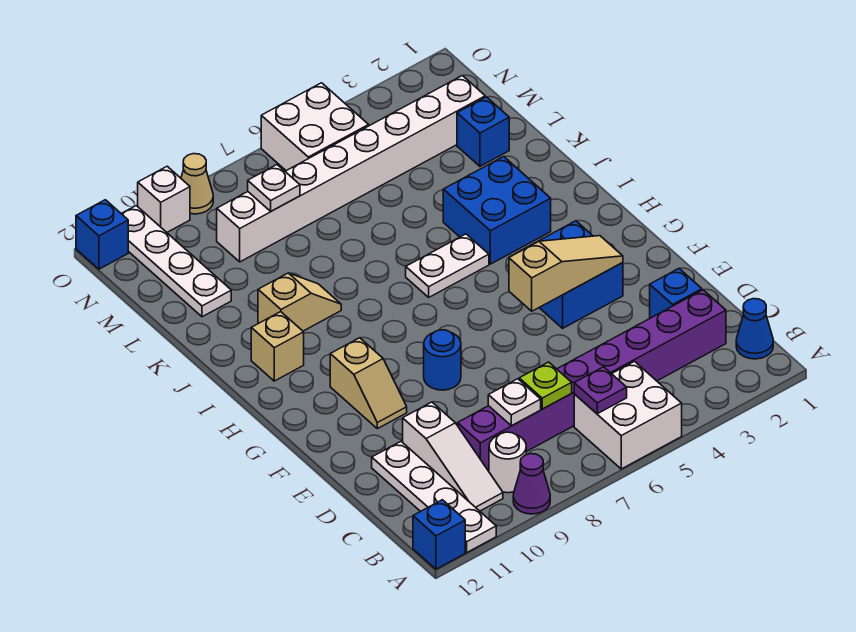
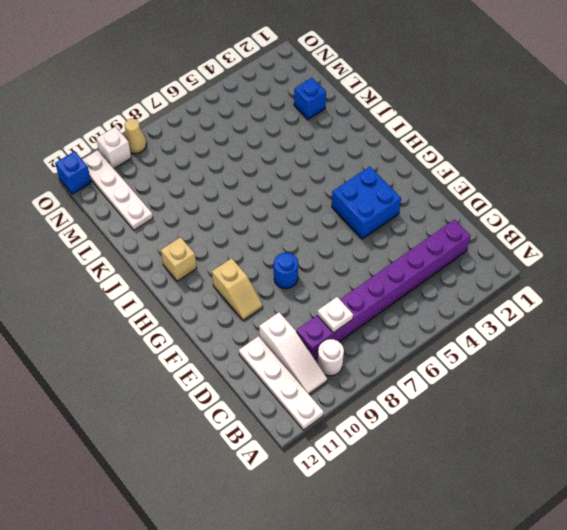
none -> white 2x2 brick [574,361,682,469]
none -> purple 1x1 cone [513,454,550,514]
none -> blue 1x1 brick [413,500,465,569]

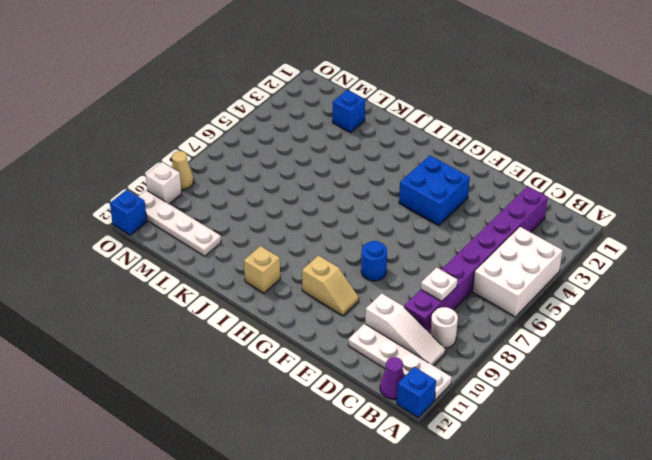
white 2x3 brick [473,227,563,317] -> white 2x2 brick [574,361,682,469]
purple 1x1 cone [380,357,405,399] -> purple 1x1 cone moved to [513,454,550,514]
none -> blue 1x1 cone [736,299,773,359]
none -> blue 1x1 brick [650,269,702,318]
none -> blue 2x2 brick [443,157,551,264]

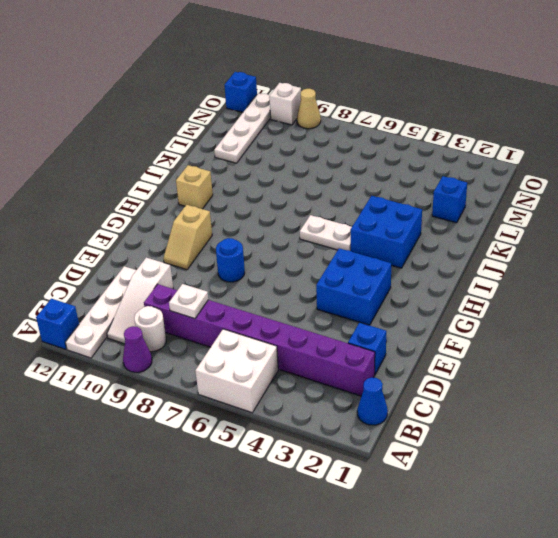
none -> tan 1x2 slope [258,273,341,331]
none -> white 1x8 brick [217,76,485,262]
none -> white 2x2 brick [261,83,369,171]

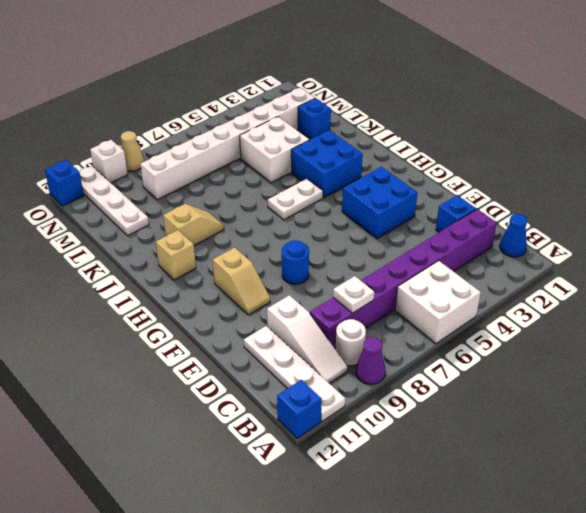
white 2x2 brick [240,117,309,183] -> white 2x2 brick moved to [261,83,369,171]
none -> purple 1x1 plate [574,367,627,414]
none -> lime 1x1 plate [519,362,572,409]
none -> tan 1x3 slope [509,236,623,311]

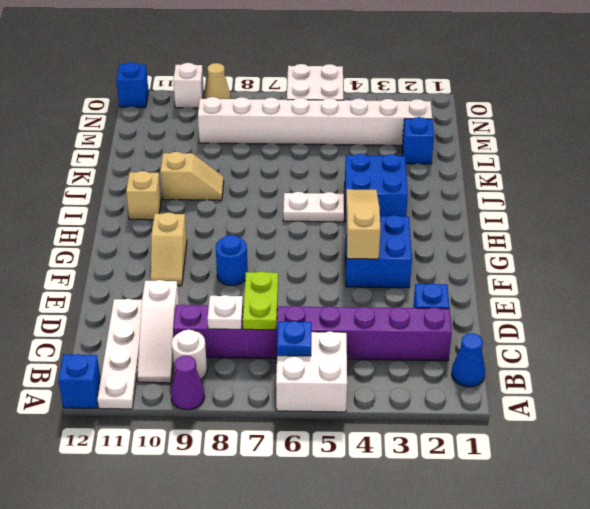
blue 1x1 plate [277,321,312,356] -> purple 1x1 plate [574,367,627,414]
lime 1x2 plate [243,271,278,330] -> lime 1x1 plate [519,362,572,409]
tan 1x3 slope [346,189,380,259] -> tan 1x3 slope turned to [509,236,623,311]
none -> white 1x4 plate [121,206,231,317]
none -> white 1x1 plate [248,165,300,211]

